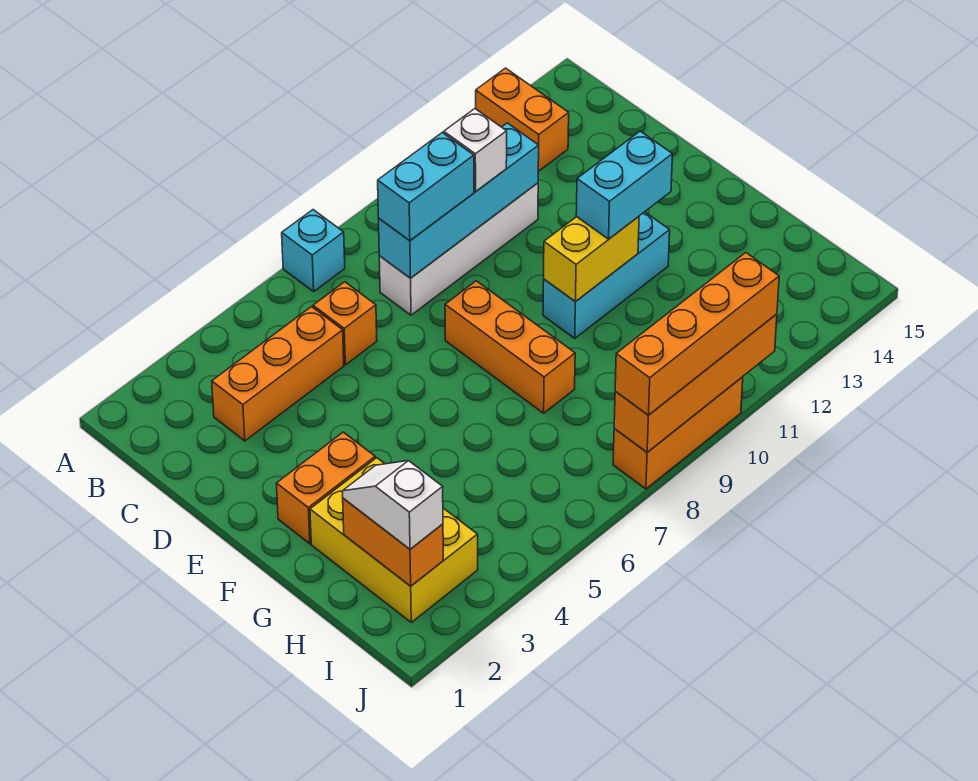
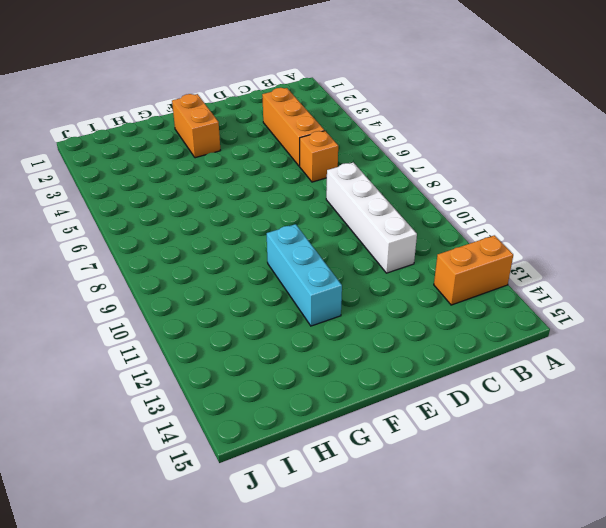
none -> cyan 1x1 brick [282,210,345,291]
none -> orange 1x3 brick [445,281,575,413]
none -> yellow 2x3 brick [310,458,478,622]

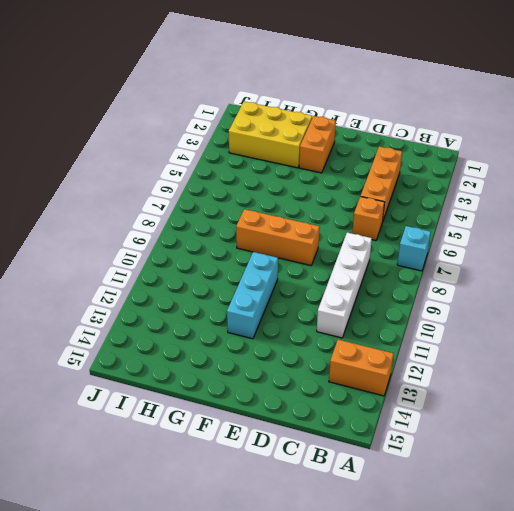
none -> orange 1x3 brick [613,377,743,489]
none -> cyan 1x4 brick [378,123,539,278]
none -> yellow 1x2 brick [544,216,639,302]

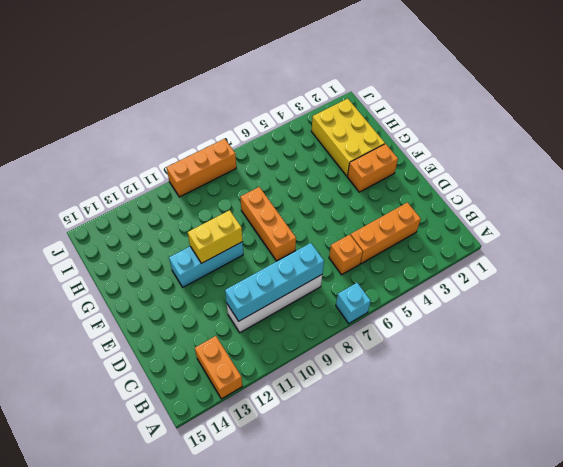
none -> orange 1x2 brick [343,498,443,586]
none -> orange 1x4 brick [614,314,777,452]
none -> cyan 1x2 brick [378,133,474,241]

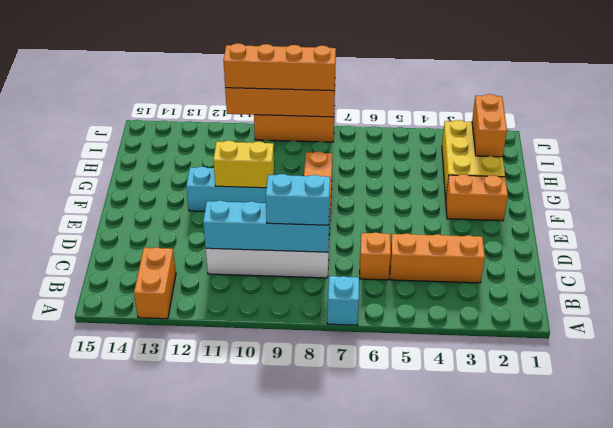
none -> white 1x1 brick [444,109,507,192]
none -> cyan 1x2 brick [576,131,673,239]
none -> white 1x2 slope [342,461,443,549]

